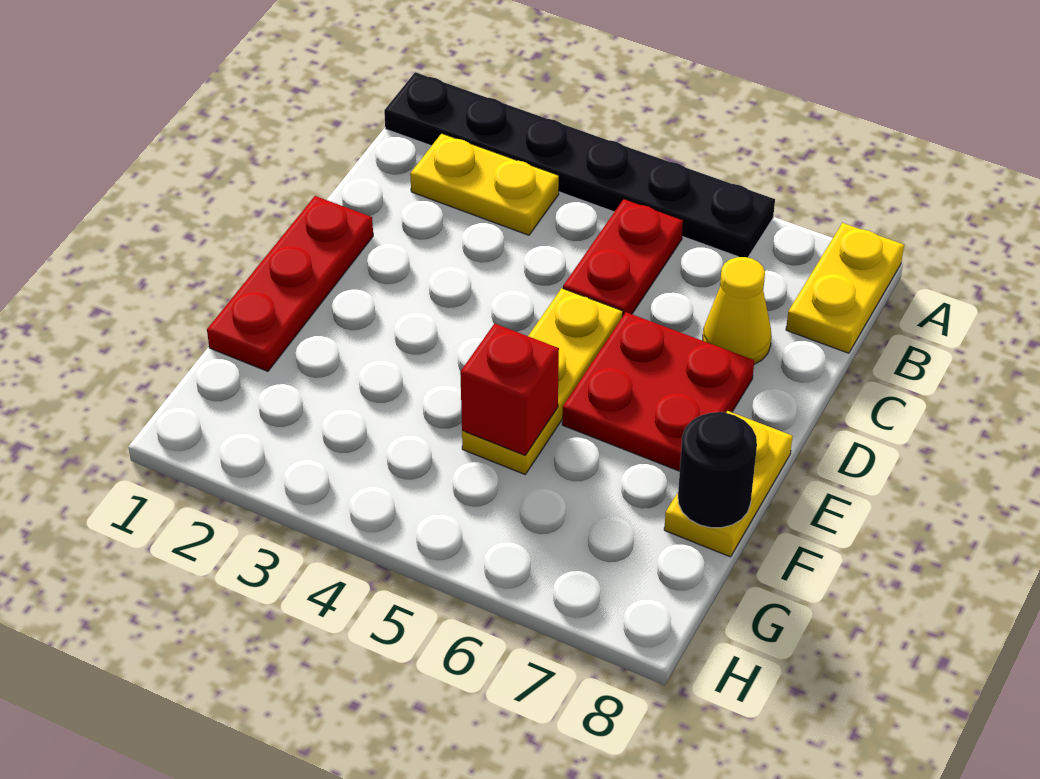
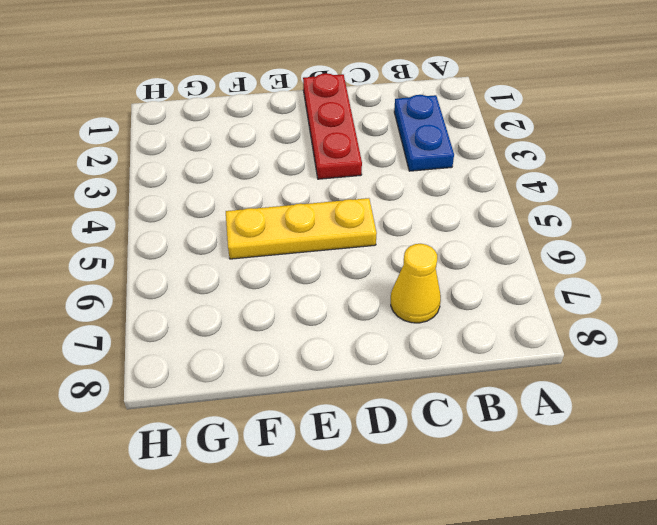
blue 1x2 plate [394,95,454,171] -> yellow 1x2 plate [410,133,559,235]
red 1x3 plate [303,73,362,179] -> red 1x3 plate turned to [207,196,373,371]
none -> black 1x6 plate [384,72,775,258]
none -> yellow 1x2 plate [786,223,904,353]

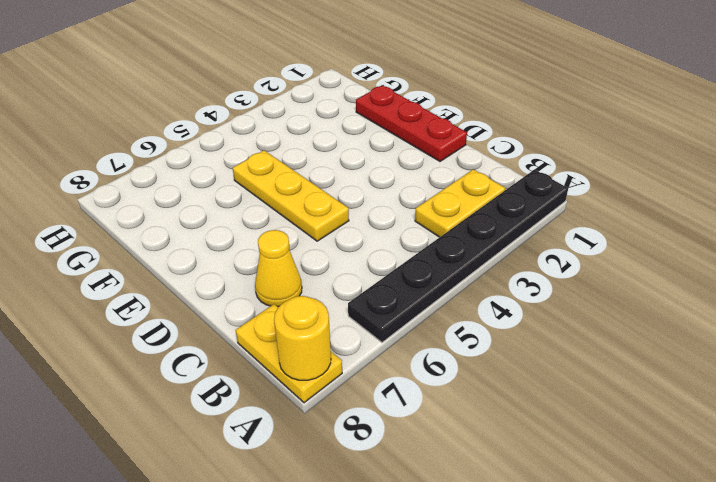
yellow 1x1 round brick [274,296,331,380] -> none
none -> red 1x2 plate [563,199,683,317]
none -> red 2x2 plate [562,312,754,471]

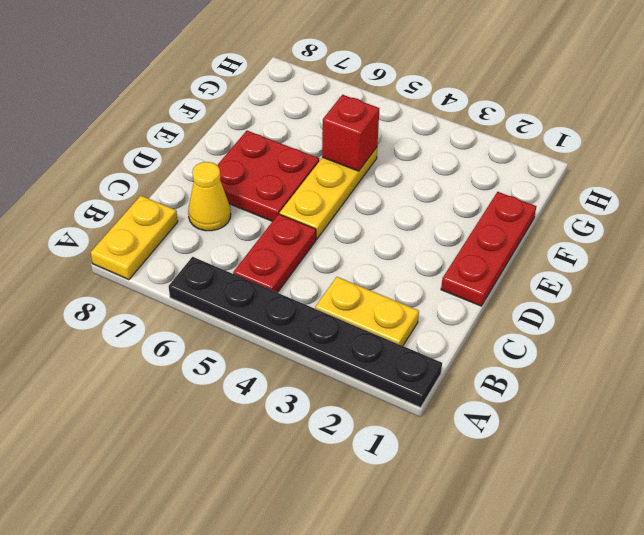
none -> yellow 1x2 plate [664,411,793,557]
none -> black 1x1 round brick [678,412,757,528]

